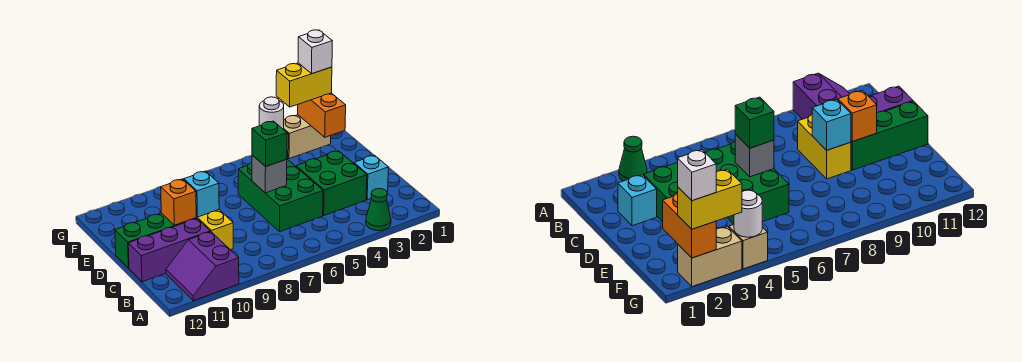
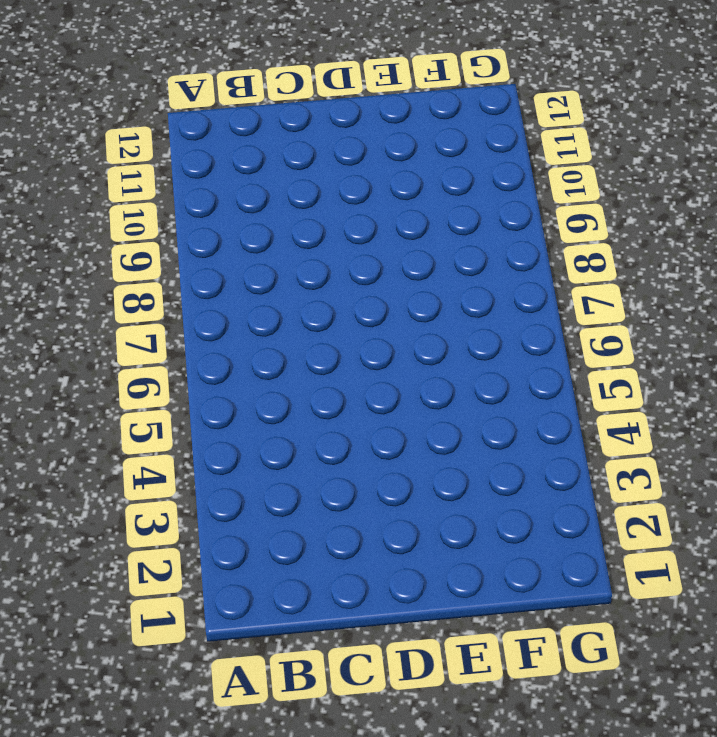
none -> green 1x1 cone [366,189,391,231]
none -> purple 2x2 slope [166,232,239,301]
none -> cyan 1x1 brick [354,155,389,200]

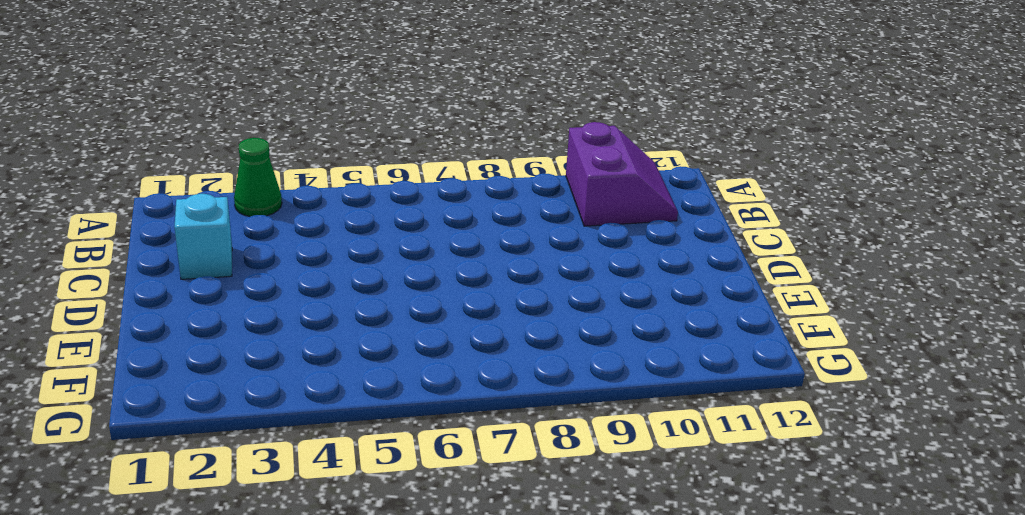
none -> green 2x2 brick [296,151,367,215]
none -> green 2x3 brick [238,159,323,232]
none -> yellow 1x2 brick [196,210,233,250]

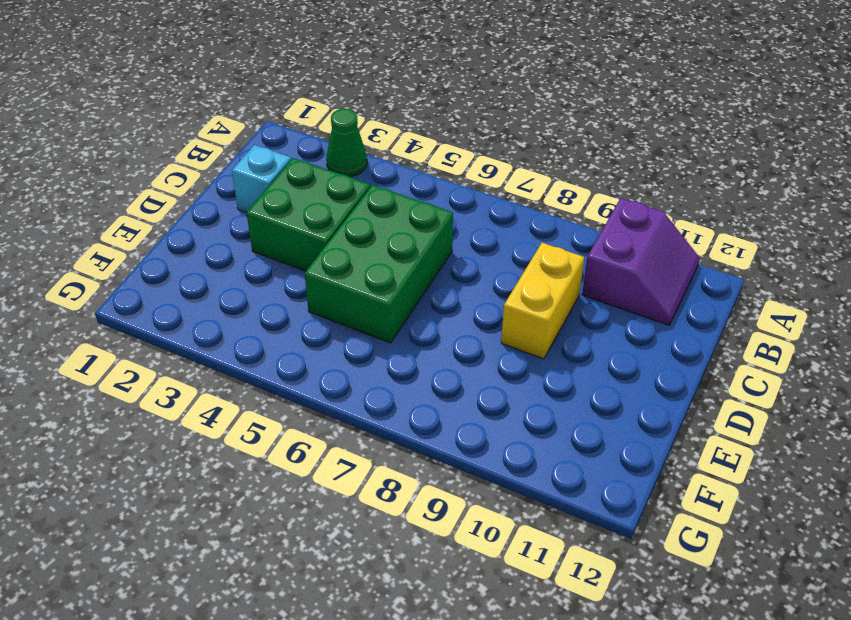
none -> purple 1x3 brick [128,219,210,282]
none -> green 1x3 brick [115,213,196,268]
none -> tan 1x2 brick [284,115,331,159]

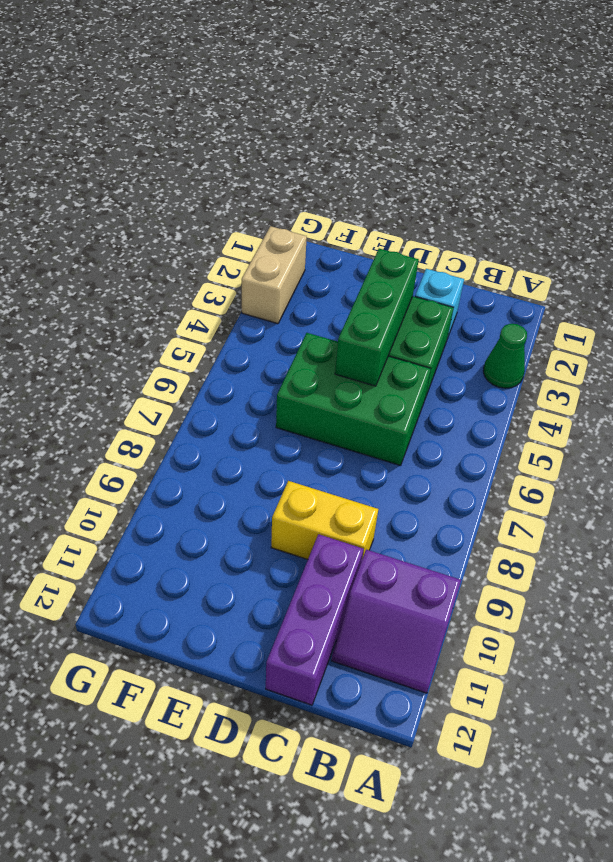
green 1x3 brick [335,249,419,386] -> green 1x3 brick moved to [115,213,196,268]
none -> tan 1x1 brick [729,224,768,269]
none -> grey 1x1 brick [252,155,287,193]
none -> cyan 1x1 brick [184,171,219,217]

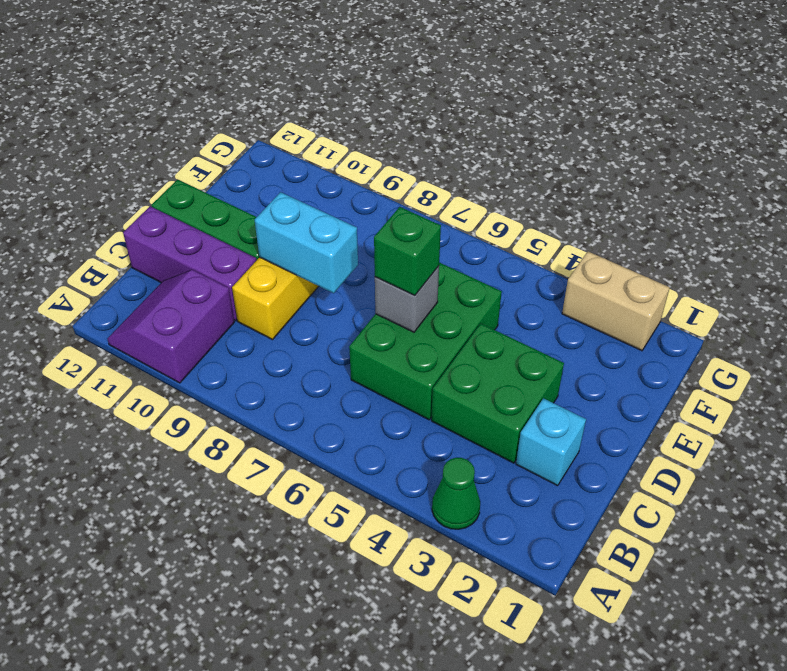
cyan 1x2 brick [255,192,358,293] -> cyan 1x1 brick [184,171,219,217]
none -> tan 1x1 brick [729,224,768,269]
none -> orange 1x1 brick [161,179,196,225]
none -> orange 1x2 brick [298,93,346,137]

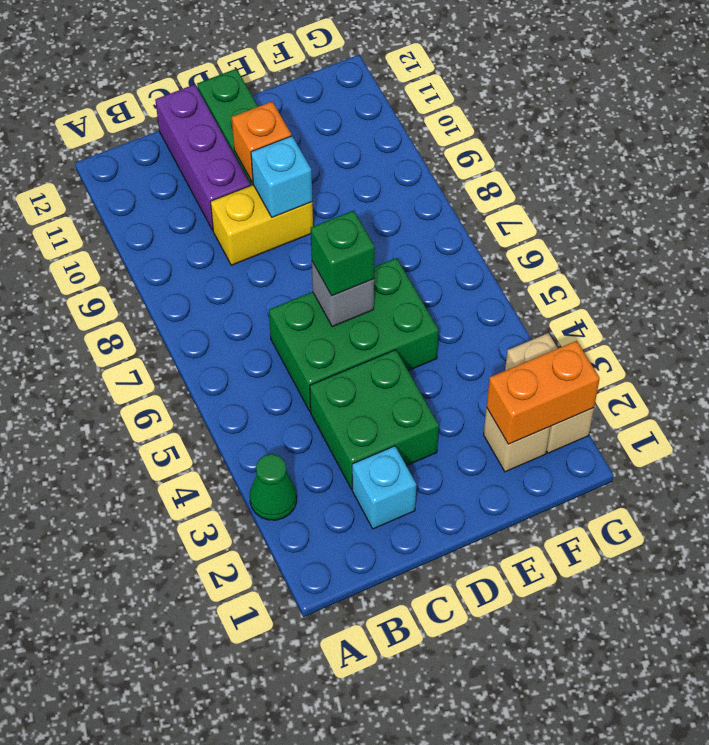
tan 1x1 brick [484,407,550,472] -> tan 1x1 brick moved to [729,224,768,269]
none -> purple 2x2 slope [166,232,239,301]
none -> white 1x1 round brick [259,97,284,130]
none -> yellow 1x2 brick [276,63,332,107]

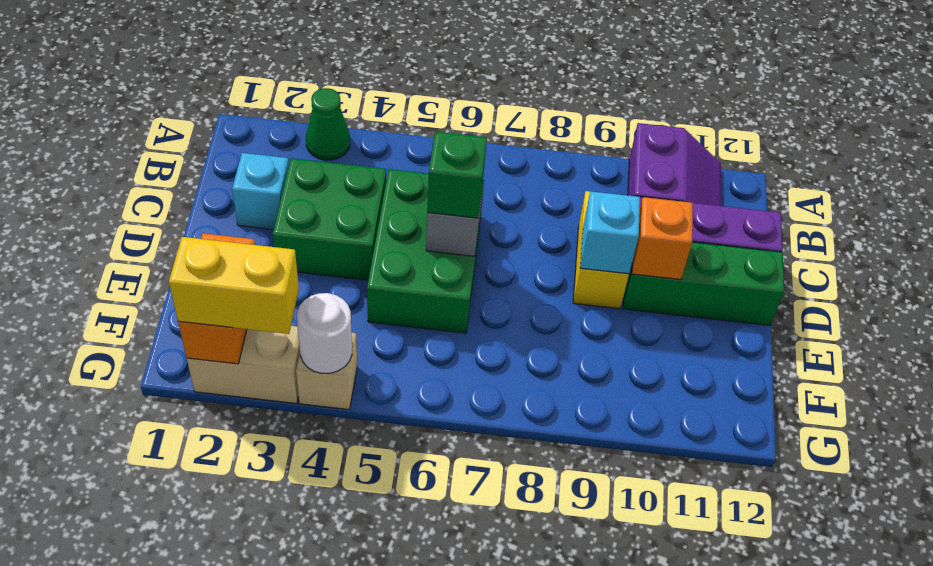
none -> white 1x1 brick [298,30,332,74]

